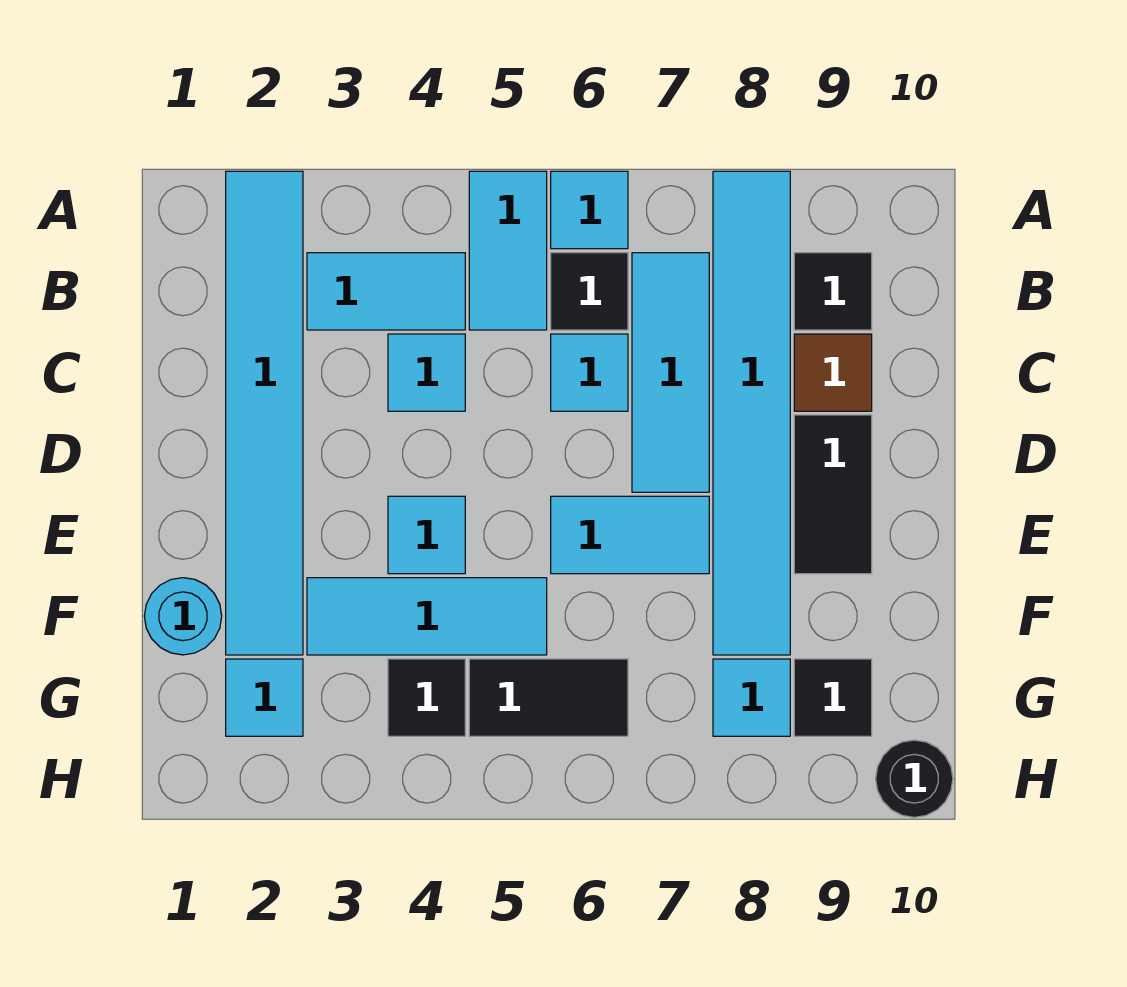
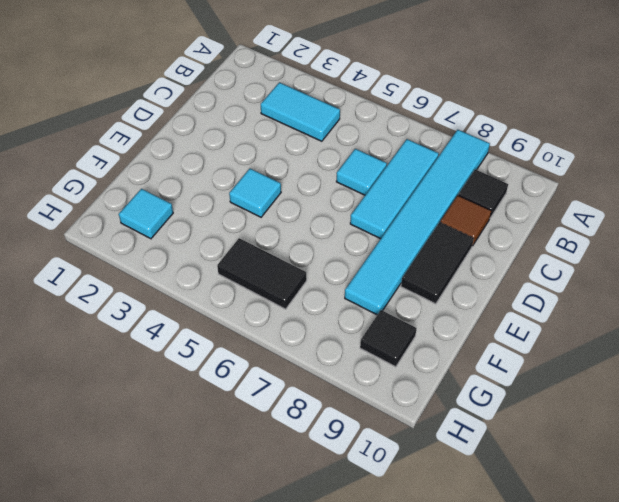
none -> cyan 1x6 tile [226,171,303,655]
none -> cyan 1x2 tile [469,171,547,330]
none -> cyan 1x1 tile [551,171,628,249]

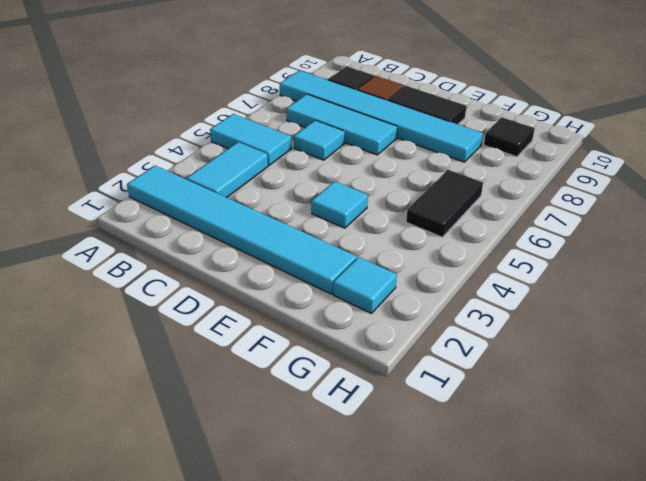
none -> cyan 1x1 tile [551,171,628,249]
none -> black 1x1 tile [551,253,628,330]
none -> cyan 1x1 tile [388,334,465,411]

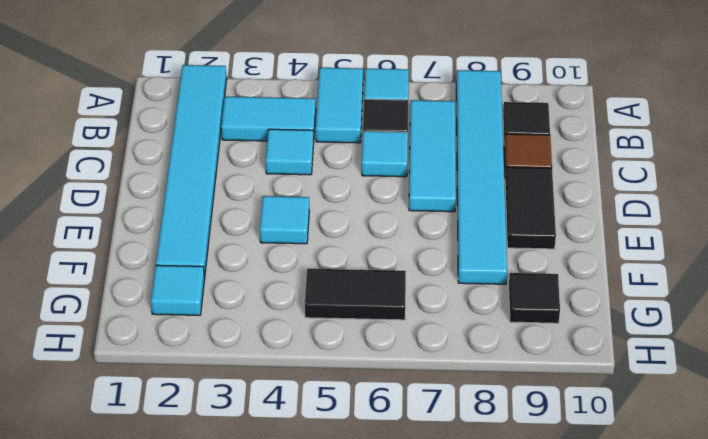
none -> cyan 1x2 tile [551,496,709,574]
none -> cyan 1x1 round brick [144,578,222,655]
none -> cyan 1x3 tile [307,578,547,655]

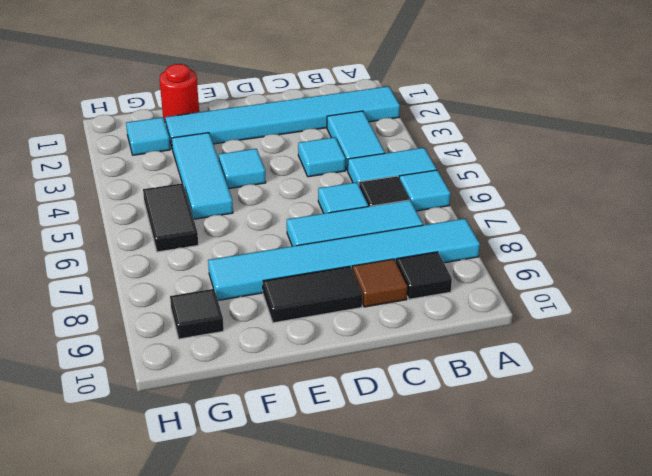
red 1x1 round brick [160,64,199,122] -> cyan 1x1 round brick [144,578,222,655]
none -> cyan 1x2 tile [551,496,709,574]
none -> black 1x1 tile [388,659,465,736]
none -> cyan 1x1 tile [713,659,790,736]

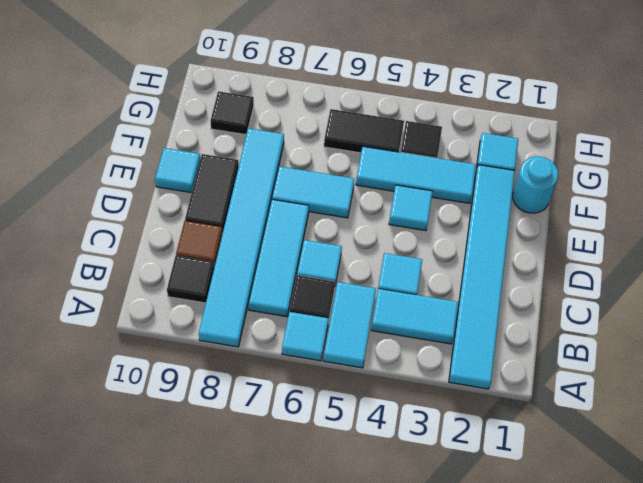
cyan 1x1 tile [155,148,200,193] -> cyan 1x1 tile moved to [713,659,790,736]
none -> black 1x1 round brick [876,740,953,817]

